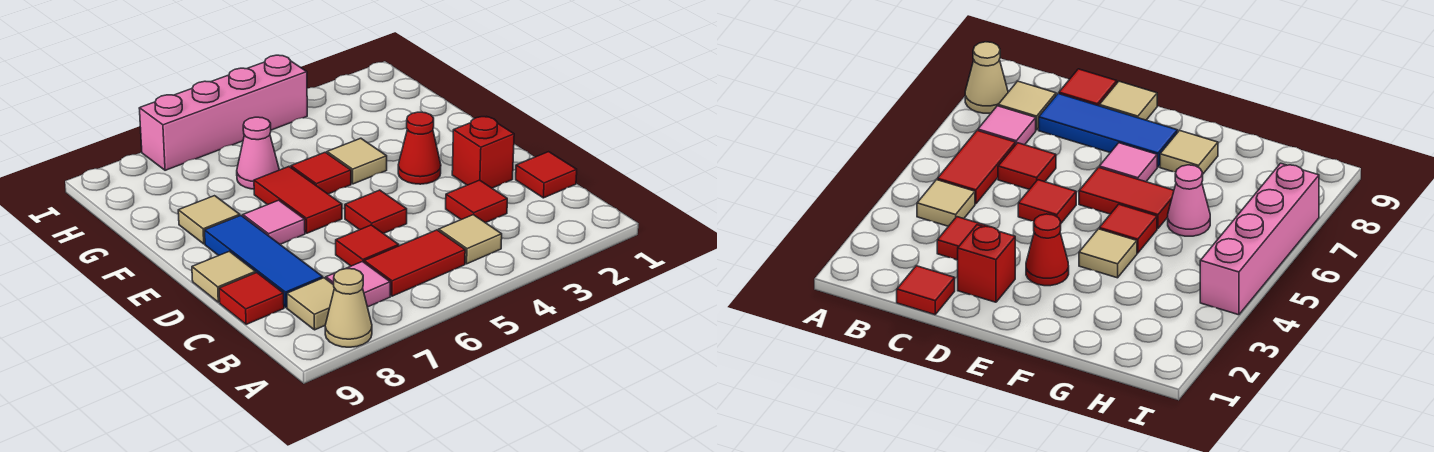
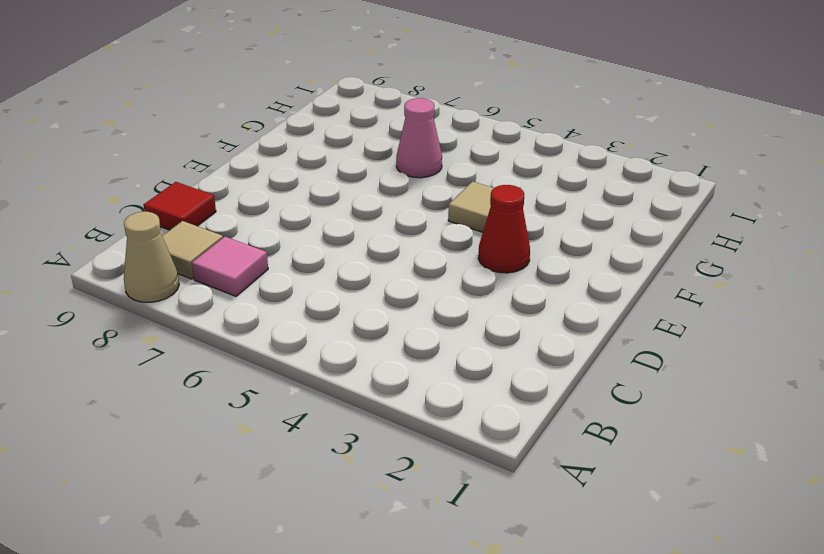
none -> tan 1x1 tile [439,215,502,264]
none -> red 1x2 tile [364,230,465,296]
none -> red 1x1 tile [516,152,577,198]

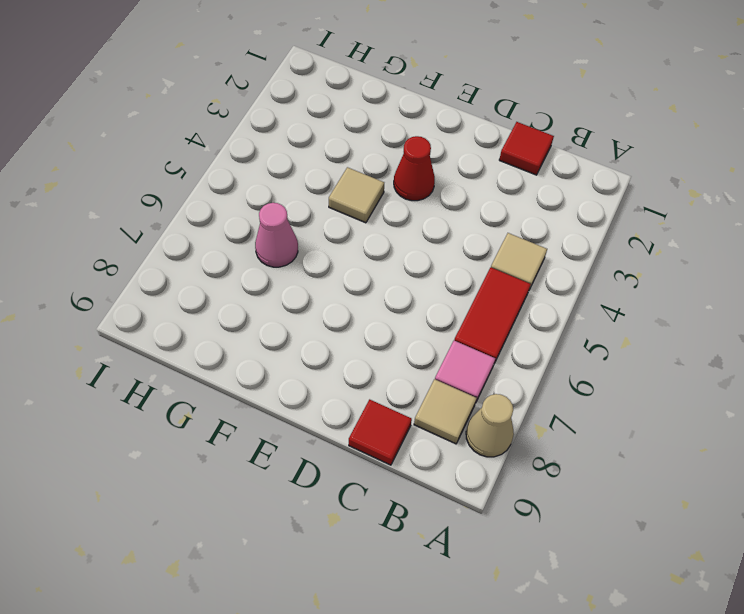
none -> red 1x1 tile [446,180,507,223]
none -> red 1x1 tile [336,225,399,266]
none -> blue 1x3 tile [204,216,323,307]

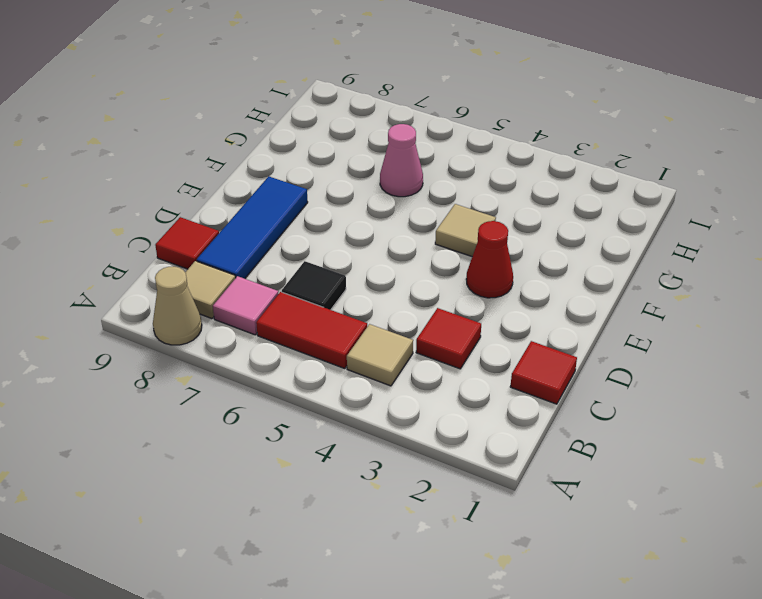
black 1x1 tile [282,261,346,310] -> red 1x1 tile [336,225,399,266]
none -> red 1x1 brick [452,116,514,188]
none -> red 1x1 tile [345,190,407,234]
none -> tan 1x1 tile [192,251,256,302]

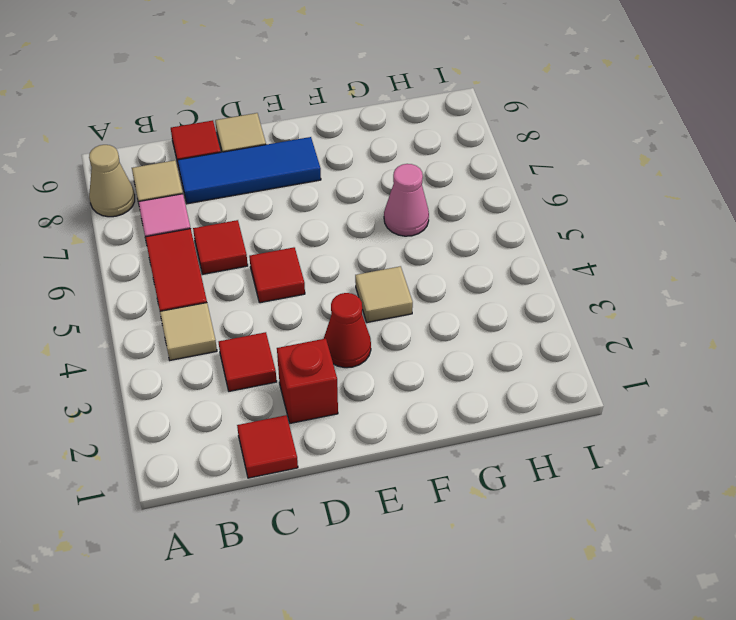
none -> red 1x2 tile [254,167,342,233]
none -> pink 1x1 tile [243,200,305,244]
none -> red 1x1 tile [291,152,351,194]

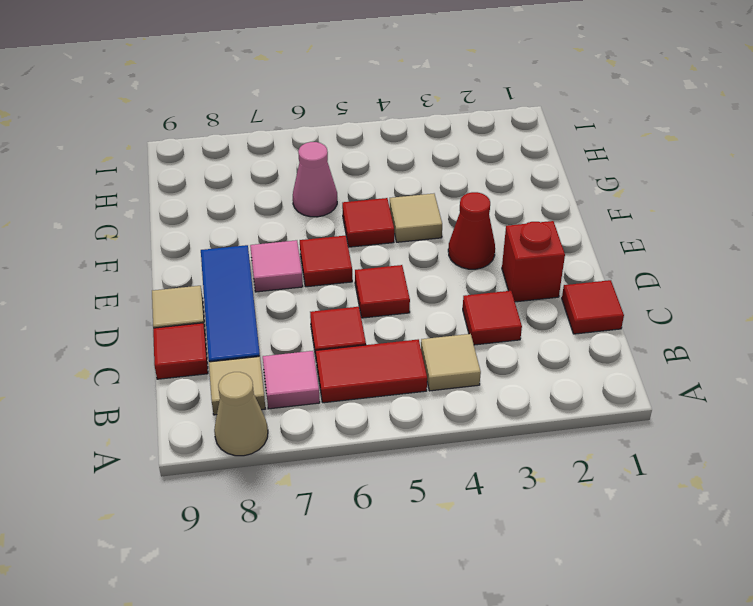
red 1x1 tile [300,236,352,287] -> red 1x2 tile [254,167,342,233]
none -> tan 1x1 tile [178,196,240,244]
none -> pink 1x4 brick [139,55,307,170]

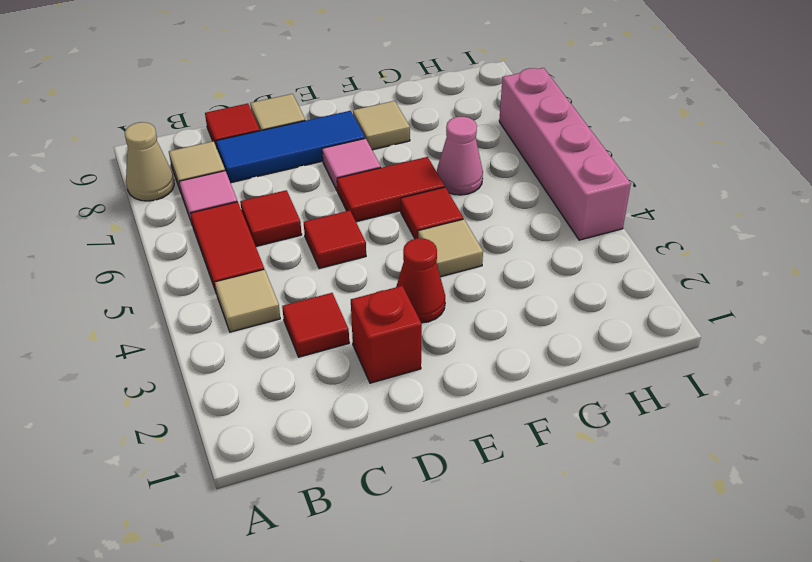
none -> red 1x1 tile [516,152,577,198]

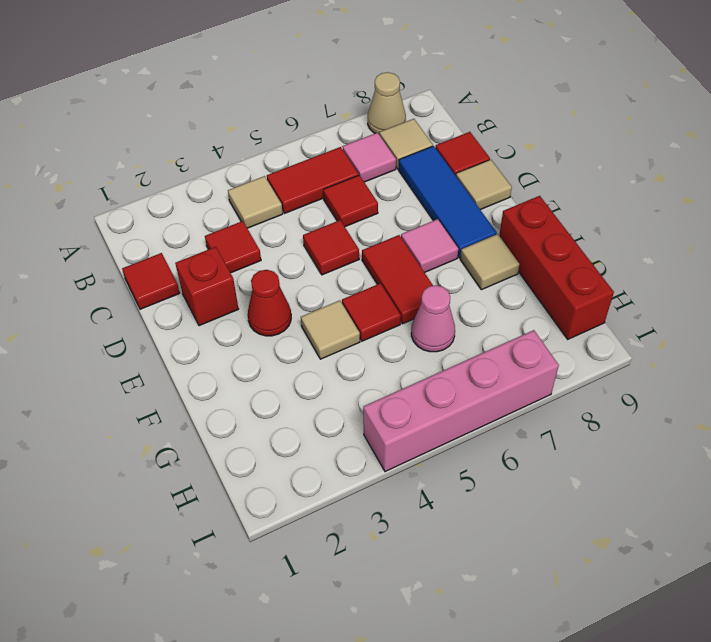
red 1x3 brick [499,196,614,339] -> none

